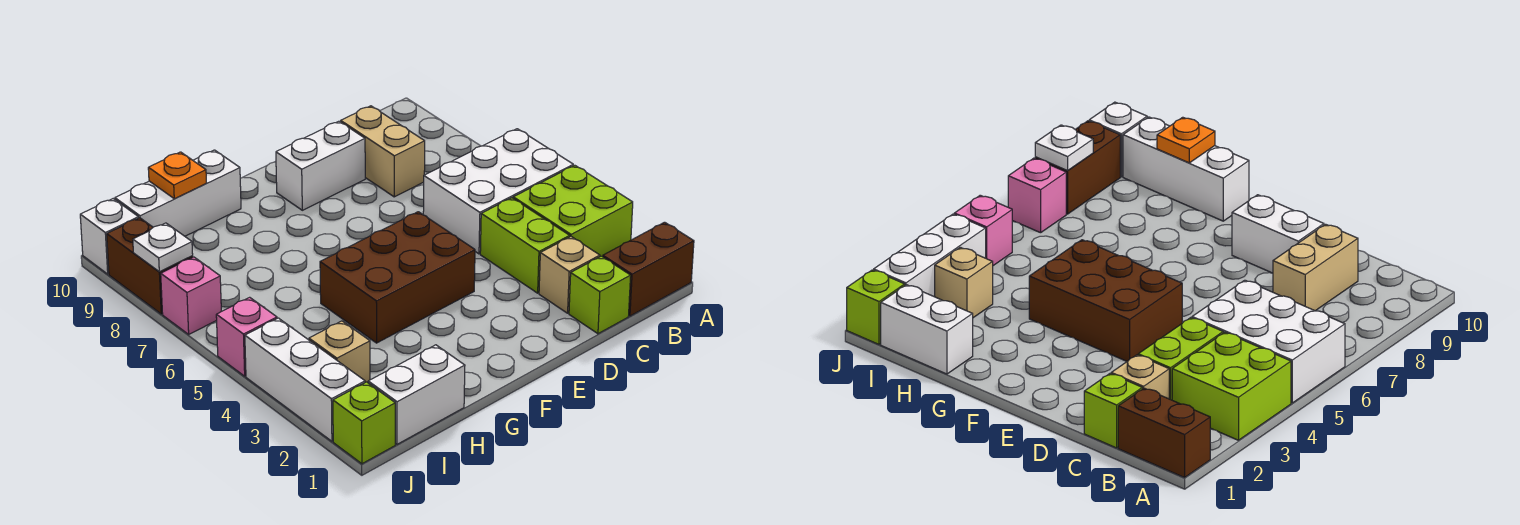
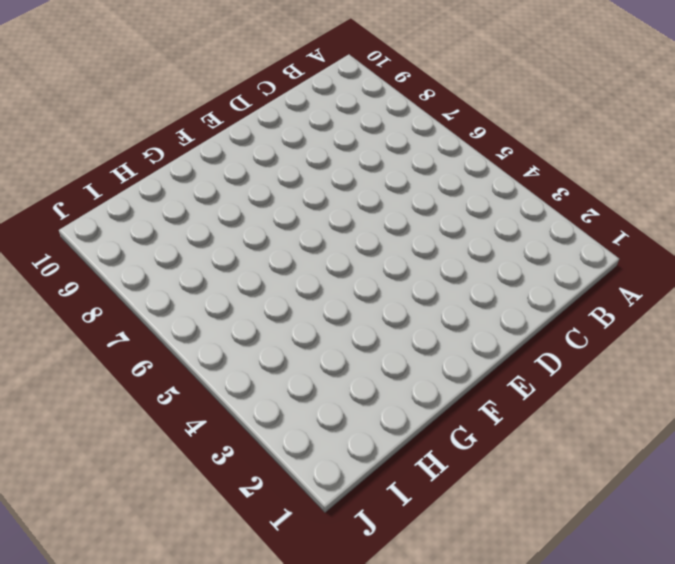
none -> brown 1x2 brick [603,222,694,316]
none -> lime 2x2 brick [513,165,633,257]
none -> white 2x3 brick [423,129,573,254]

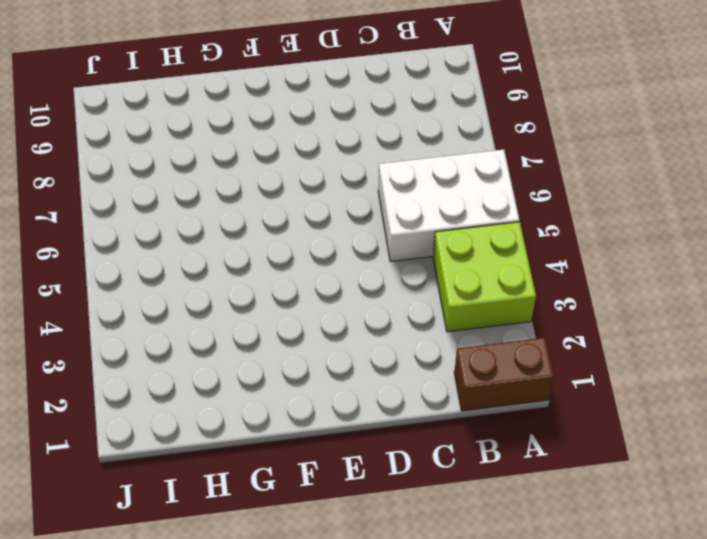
none -> lime 1x1 brick [569,256,631,334]
none -> tan 1x1 brick [539,237,600,313]
none -> lime 1x2 brick [480,198,570,293]

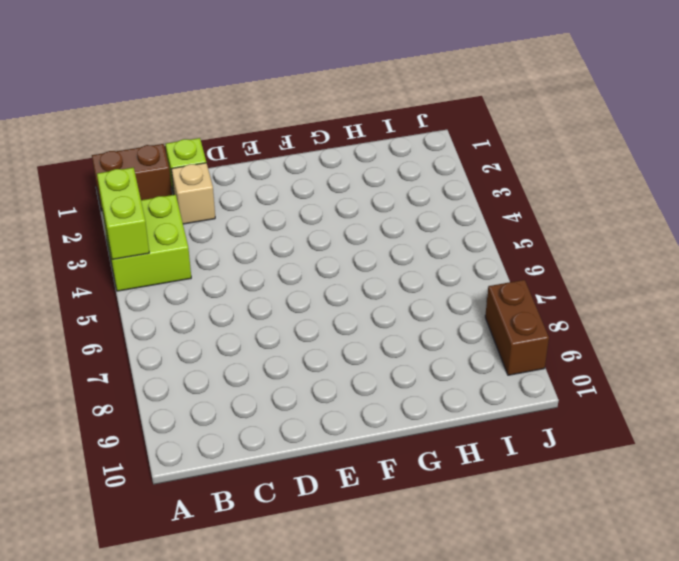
lime 1x2 brick [97,168,149,260] -> lime 1x2 brick moved to [480,198,570,293]
none -> white 2x3 brick [423,129,573,254]
none -> tan 1x2 brick [341,106,425,197]
none -> white 1x2 brick [276,121,365,210]

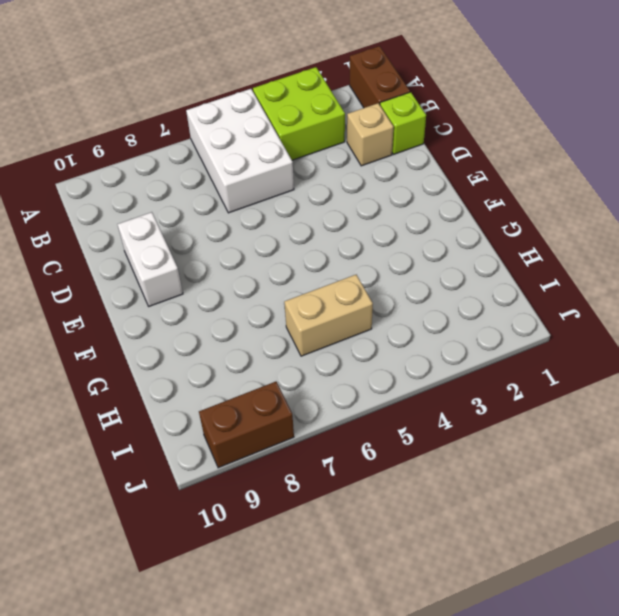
tan 1x2 brick [284,275,373,356] -> tan 1x2 brick moved to [341,106,425,197]
none -> lime 1x2 brick [480,198,570,293]
none -> brown 2x3 brick [320,212,475,343]
none -> white 1x3 brick [115,150,241,236]

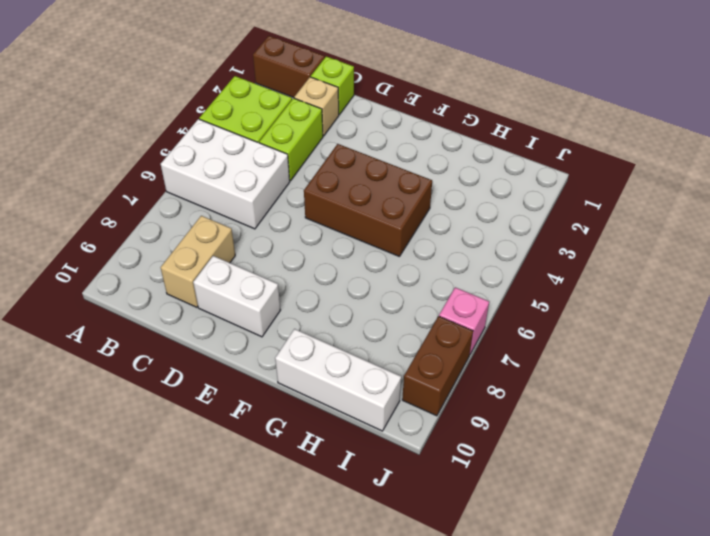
none -> white 1x2 brick [368,345,465,444]
none -> tan 1x1 brick [309,321,370,383]
none -> lime 1x1 brick [333,382,395,464]

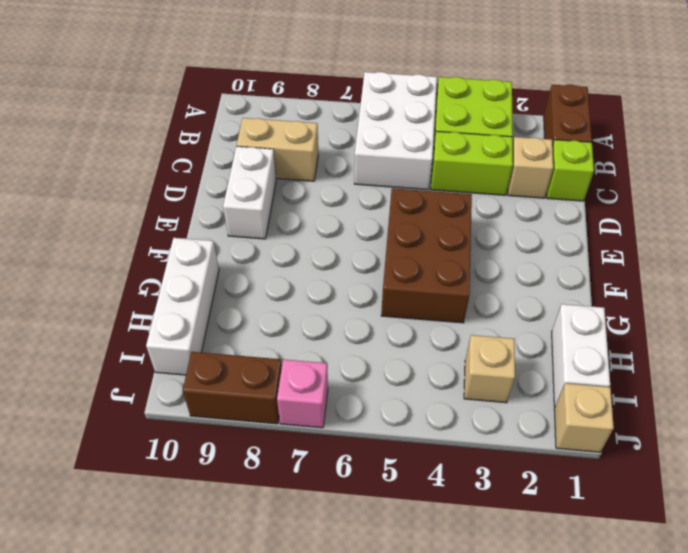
tan 1x1 brick [554,383,614,452] -> lime 1x1 brick [333,382,395,464]
none -> white 1x3 brick [245,318,365,441]
none -> pink 1x1 brick [216,297,277,376]
none -> white 1x1 brick [80,199,138,274]

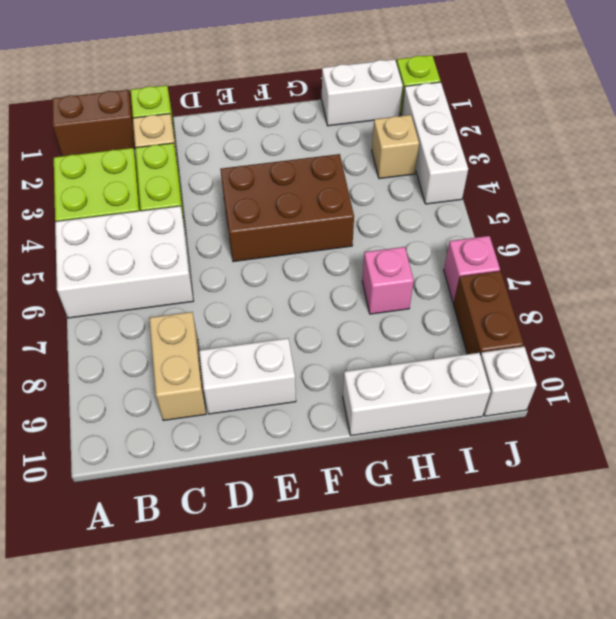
pink 1x1 brick [362,247,414,314] -> pink 1x1 brick moved to [216,297,277,376]
none -> orange 1x1 plate [148,152,206,199]
none -> white 1x1 plate [133,223,193,272]

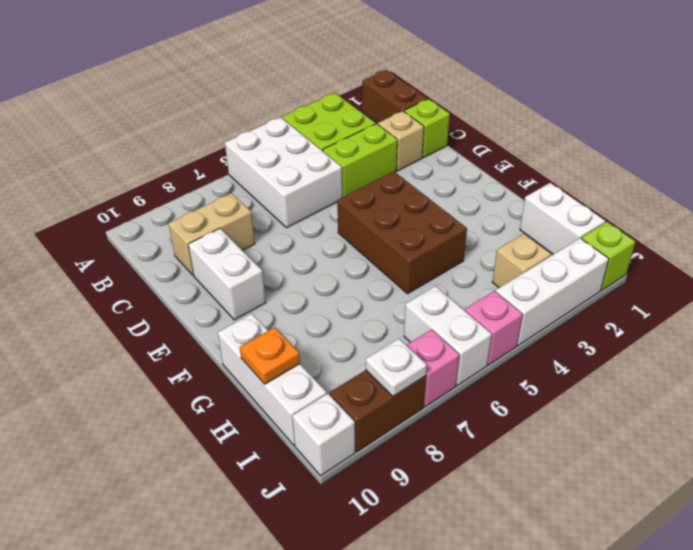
white 1x2 brick [404,286,492,385] -> none

